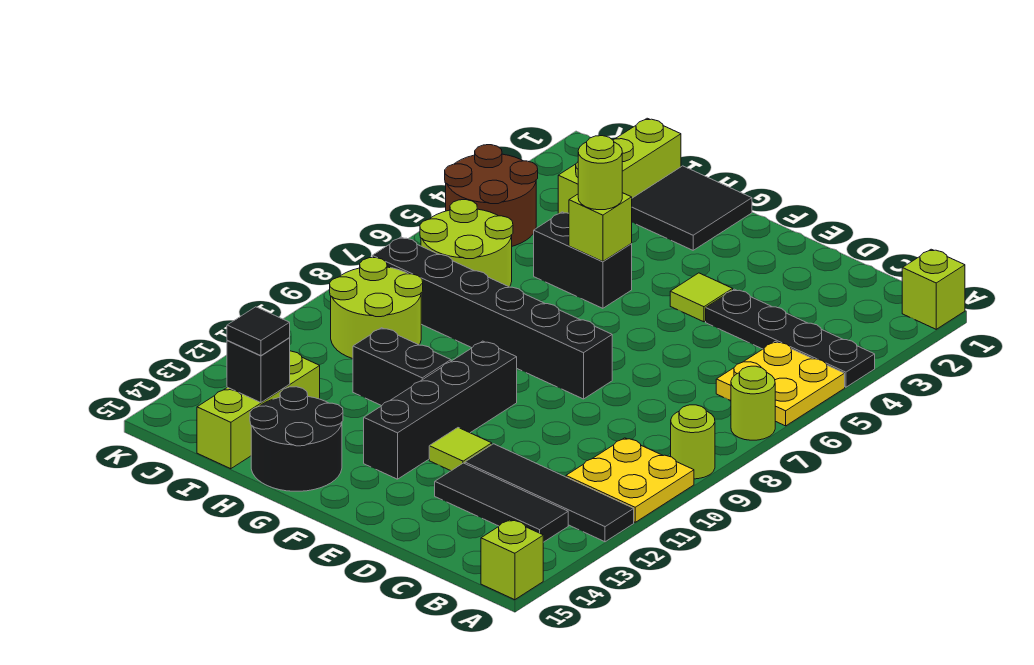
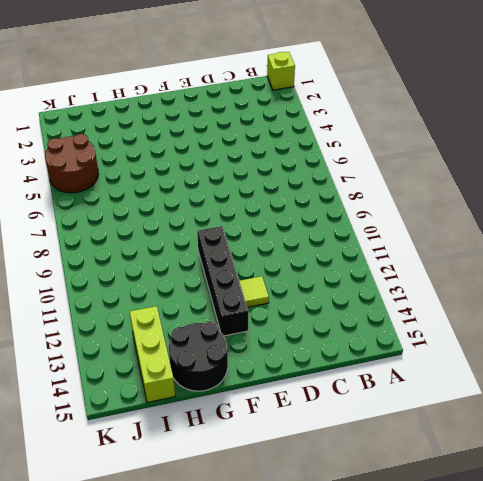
none -> black 1x4 plate [706,289,875,387]
none -> yellow 2x2 plate [716,341,845,426]
none -> lime 1x1 round brick [731,366,775,440]

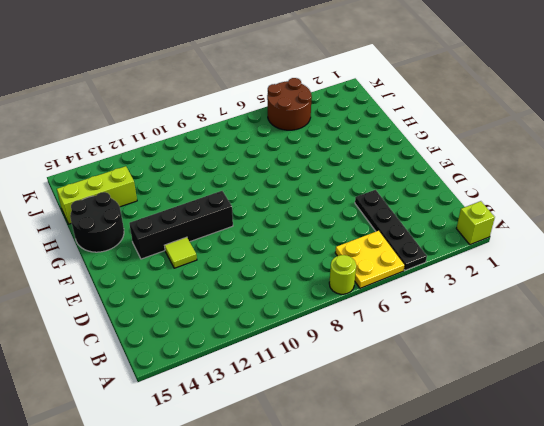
none -> lime 1x1 round brick [671,405,715,479]
none -> yellow 2x2 plate [566,438,694,522]
none -> black 1x4 tile [465,444,634,542]

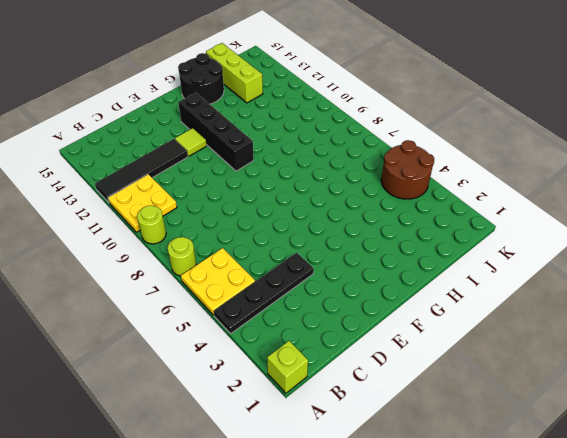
none -> lime 1x1 brick [481,520,543,600]
none -> black 1x3 tile [435,463,568,542]
none -> lime 1x1 tile [670,273,733,322]

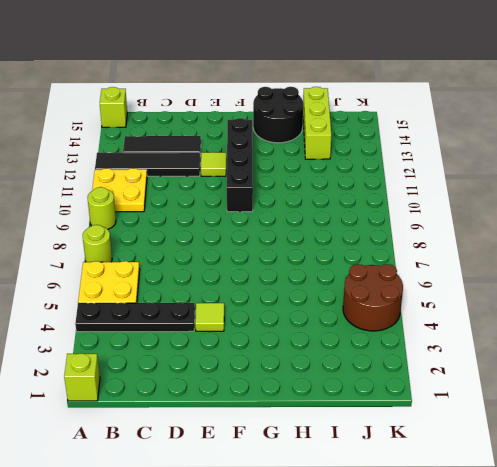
none -> black 1x6 brick [372,237,612,399]
none -> black 2x2 tile [632,166,752,250]
none -> black 1x2 brick [534,212,632,308]

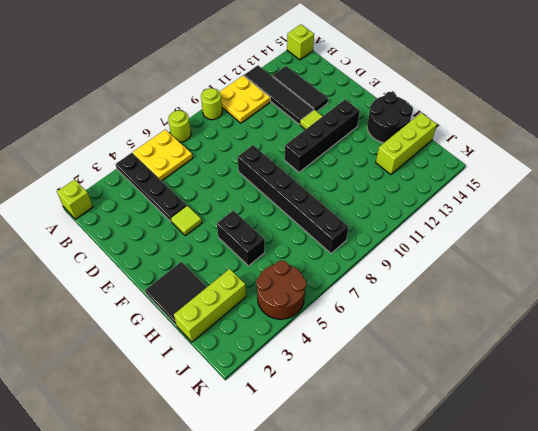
none -> black 1x2 brick [353,328,451,406]
none -> lime 2x2 round brick [420,200,513,287]
none -> lime 2x2 round brick [330,258,423,359]

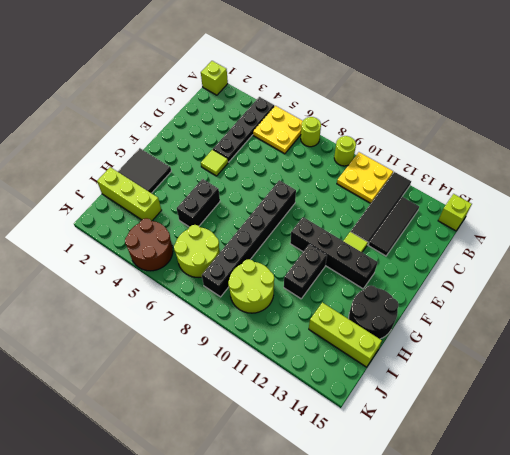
none -> lime 1x1 brick [569,193,632,262]
none -> black 1x1 brick [227,338,290,402]
none -> lime 1x1 round brick [578,136,622,210]

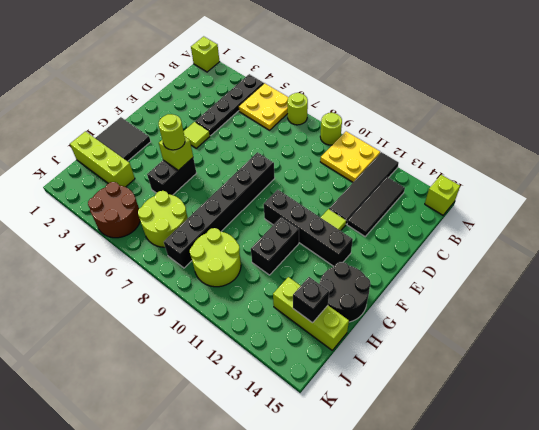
none -> black 1x1 tile [227,307,290,356]

